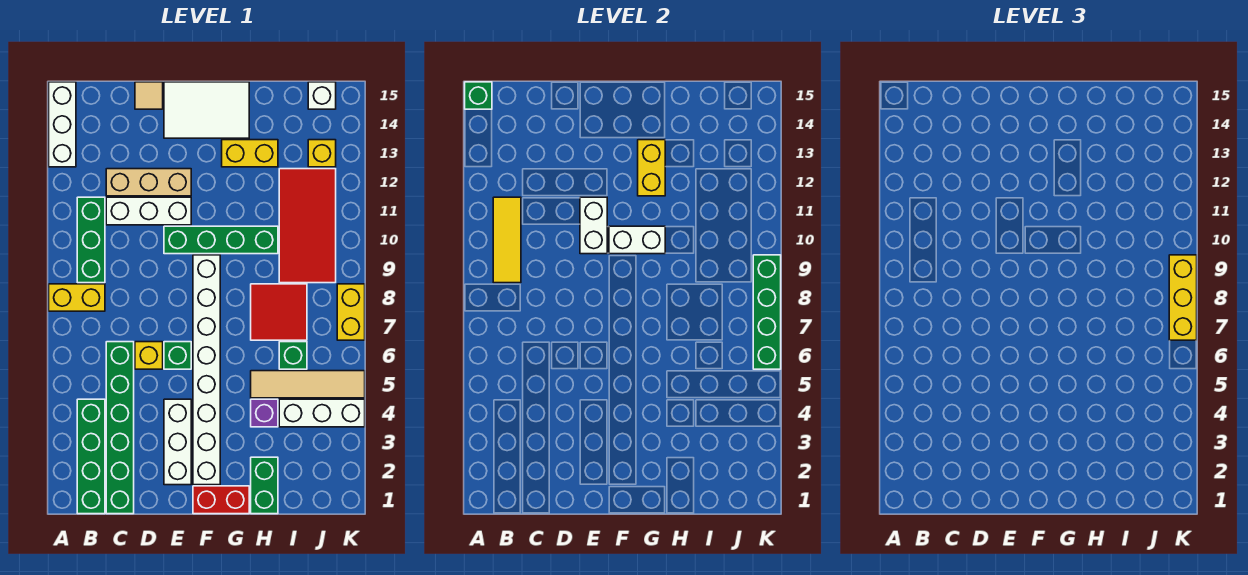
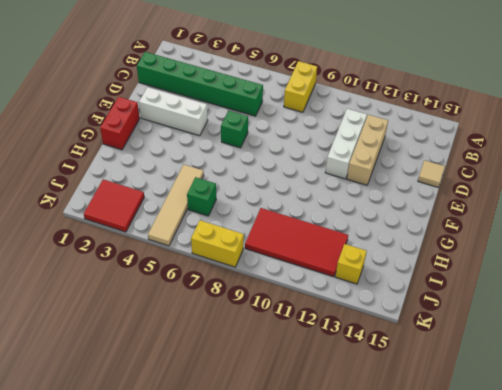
red 2x2 tile [84,179,144,232] -> red 2x2 tile moved to [251,284,307,340]
none -> white 1x3 brick [49,82,76,167]
none -> green 1x4 brick [77,399,105,514]
none -> green 1x3 brick [77,197,105,283]
none -> yellow 1x1 brick [135,342,163,369]

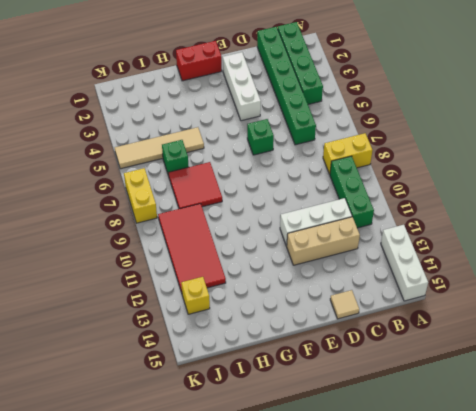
none -> yellow 1x1 brick [135,342,163,369]
none -> green 1x4 brick [164,226,278,254]
none -> white 2x3 tile [164,82,249,138]
none -> white 1x8 brick [193,255,220,485]

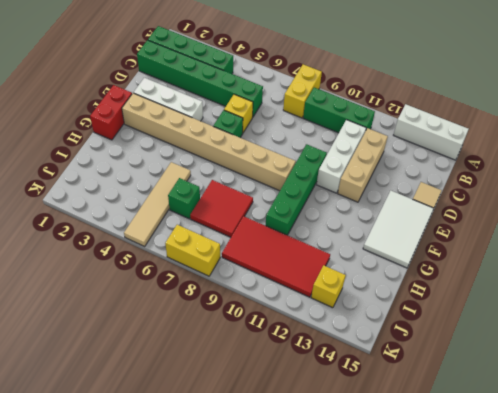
tan 1x8 brick [122,93,296,191] -> white 1x8 brick [193,255,220,485]
none -> yellow 1x2 brick [222,140,278,167]
none -> green 1x2 brick [251,457,278,514]
none -> purple 1x1 brick [251,399,278,427]
none -> white 1x3 brick [279,399,365,427]

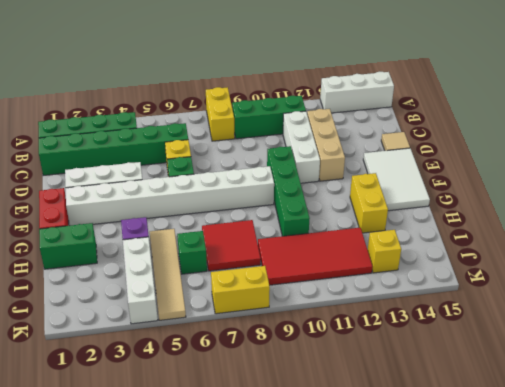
none -> white 1x1 brick [308,82,336,109]
none -> green 1x1 brick [465,82,492,109]
none -> yellow 1x3 tile [493,197,521,283]
none -> white 1x2 brick [580,197,607,254]

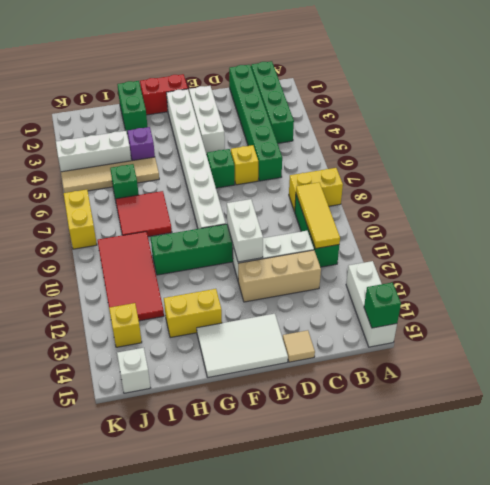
none -> white 1x2 brick [609,226,665,254]
none -> yellow 1x2 brick [638,140,665,196]
none -> green 1x4 brick [753,255,781,369]
none -> yellow 1x3 brick [1169,255,1197,340]

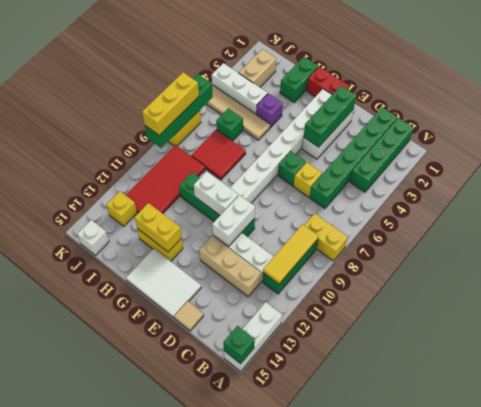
green 1x3 brick [304,86,356,147] -> none
yellow 1x2 brick [135,203,182,252] -> yellow 1x2 brick turned to [638,140,665,196]
tan 1x2 brick [239,49,276,87] -> none

